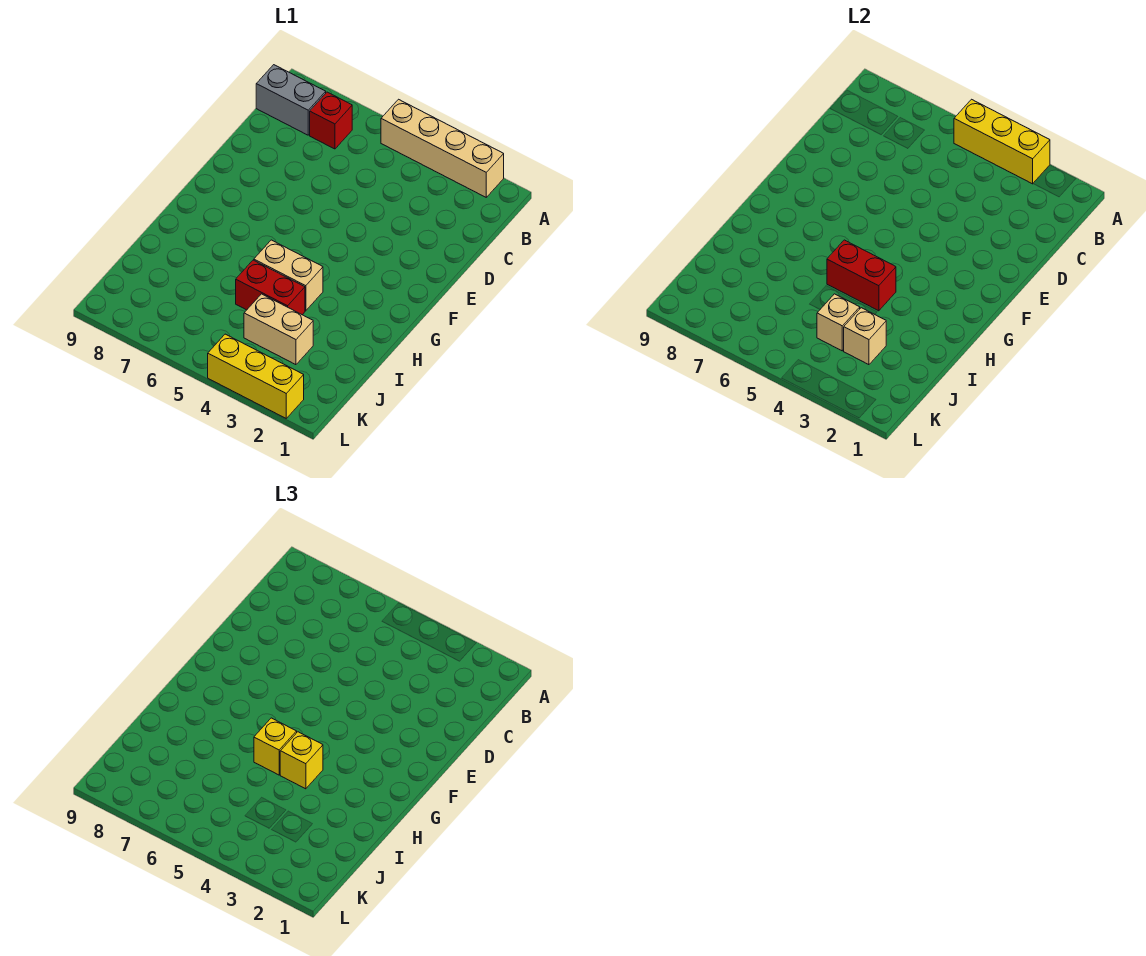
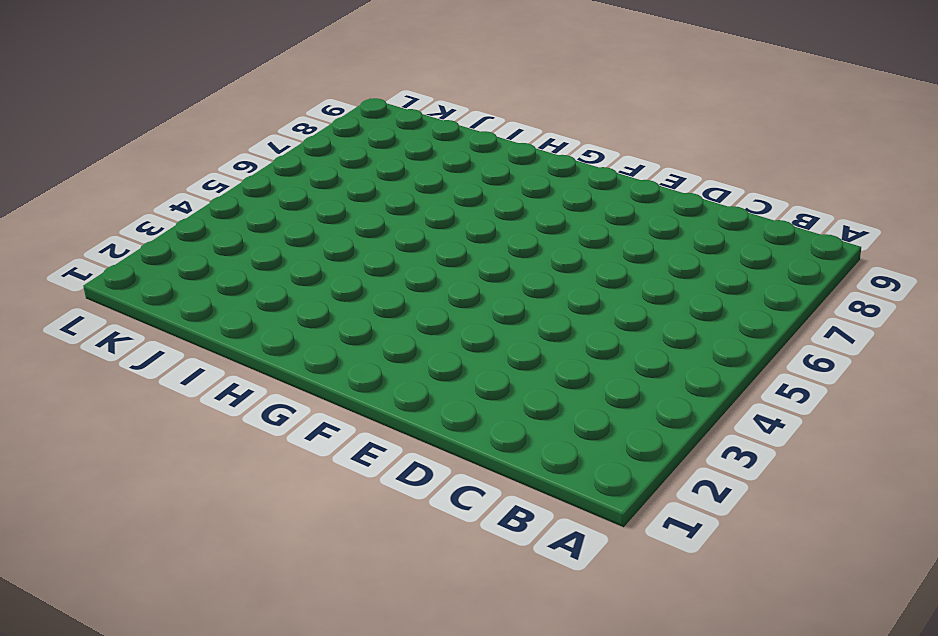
none -> tan 1x4 brick [381,99,504,197]
none -> red 1x1 brick [310,92,352,149]
none -> grey 1x2 brick [256,65,326,135]

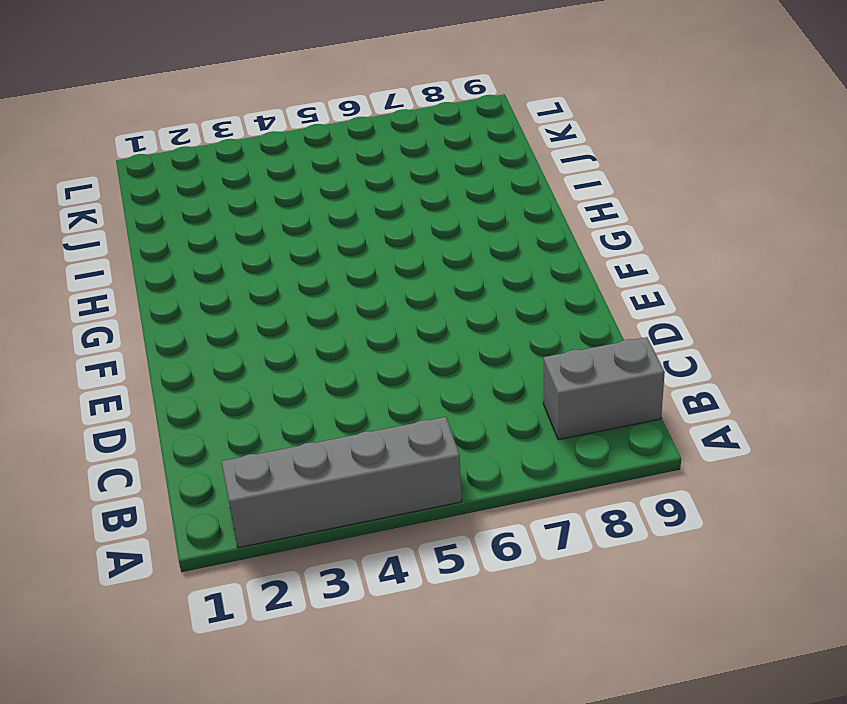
grey 1x4 brick [221,417,462,548] -> tan 1x4 brick [381,99,504,197]
none -> red 1x1 brick [310,92,352,149]
none -> tan 1x2 brick [254,240,323,311]
none -> red 1x2 brick [236,260,305,315]

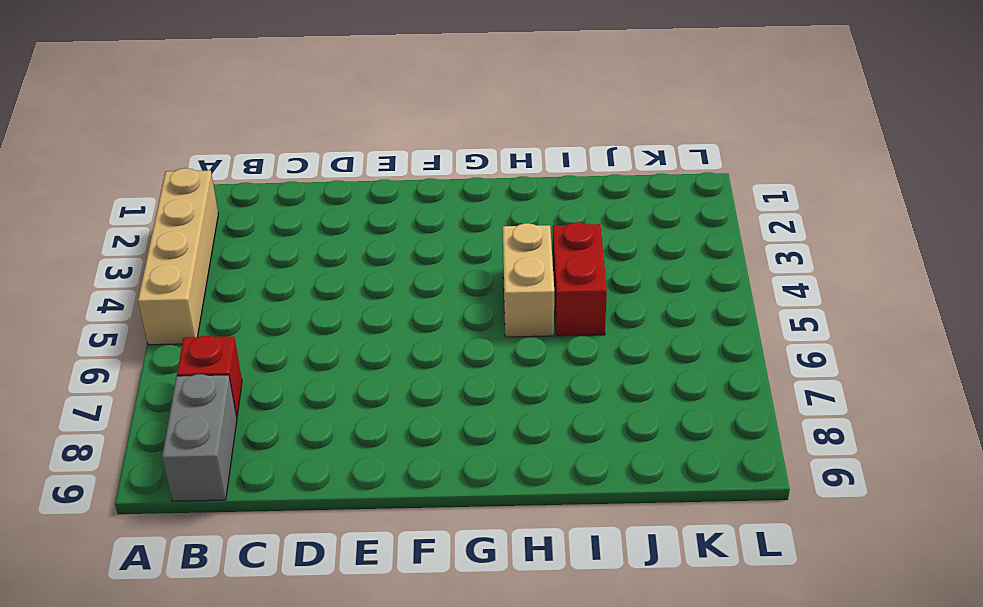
none -> tan 1x2 brick [244,294,313,365]
none -> yellow 1x3 brick [208,334,304,418]
none -> yellow 1x3 brick [954,99,1050,184]

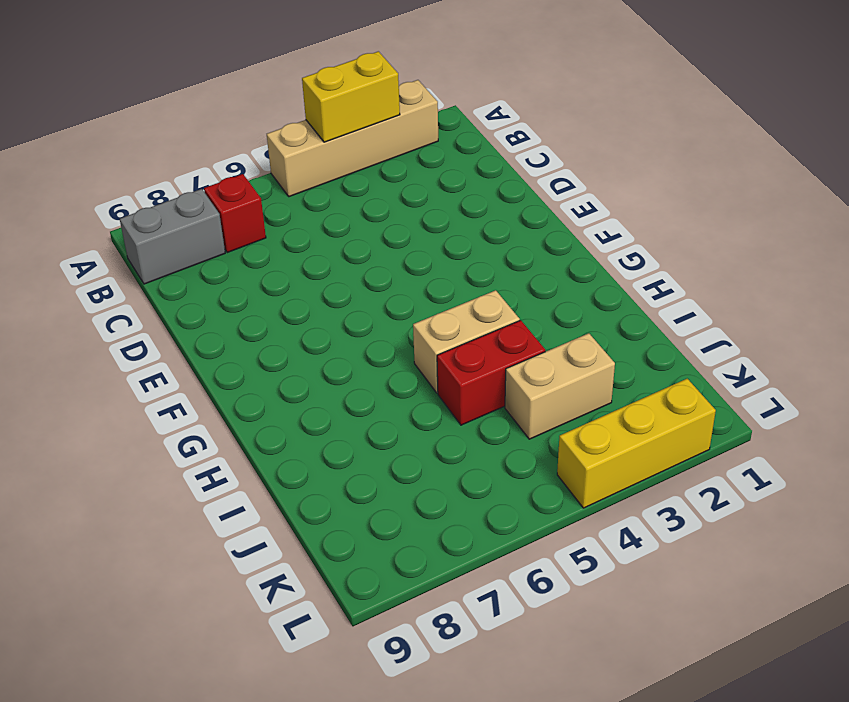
yellow 1x2 brick [302,51,400,142] -> yellow 1x3 brick [954,99,1050,184]
none -> red 1x2 brick [827,240,896,311]
none -> tan 1x1 brick [844,308,886,365]
none -> tan 1x1 brick [817,294,860,351]

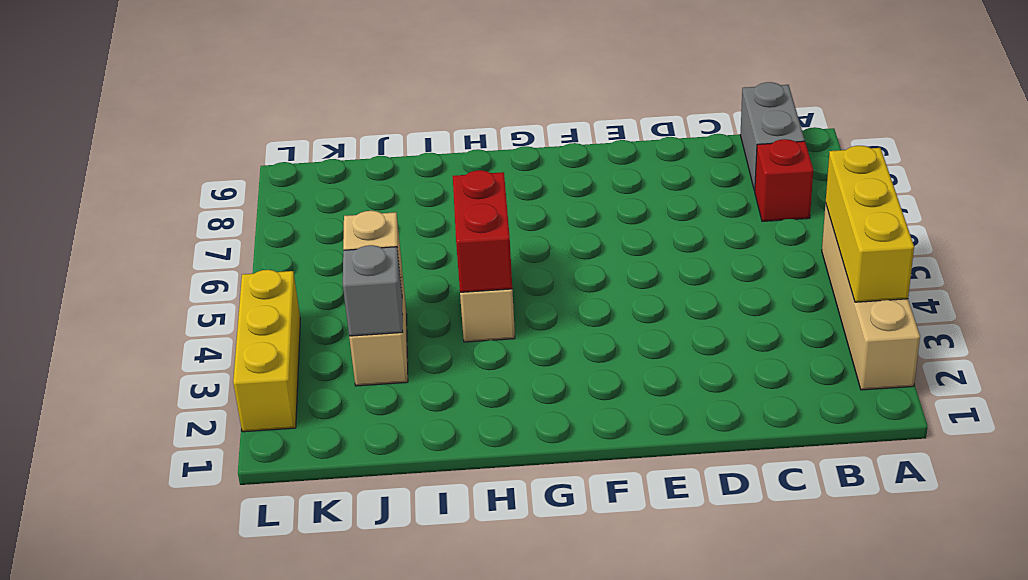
grey 1x1 brick [343,245,403,336] -> tan 1x1 brick [844,308,886,365]
none -> red 1x2 brick [236,260,305,315]
none -> yellow 1x1 brick [280,732,323,789]
none -> yellow 1x1 brick [254,718,297,775]

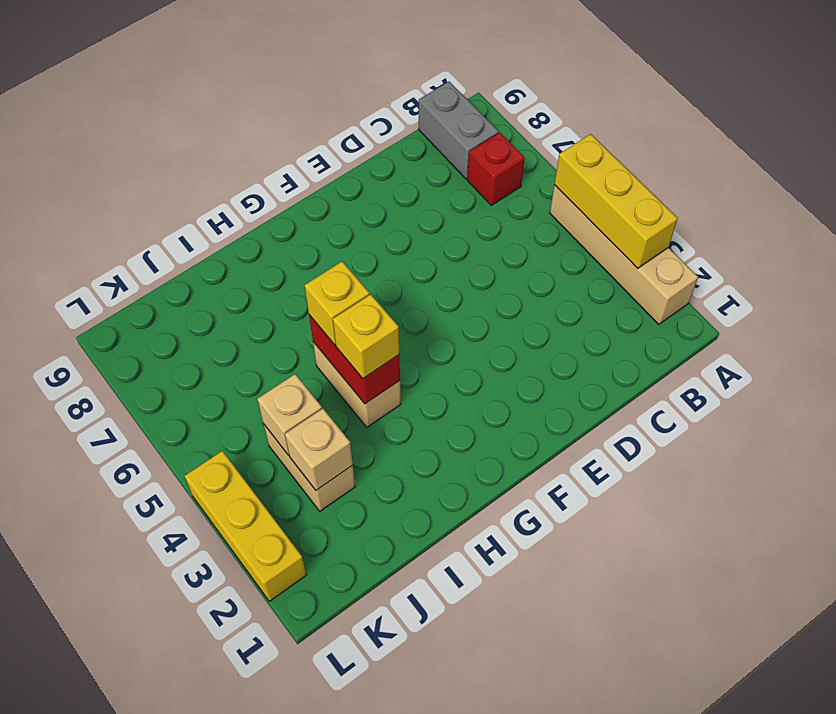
none -> red 1x2 brick [236,260,305,315]

